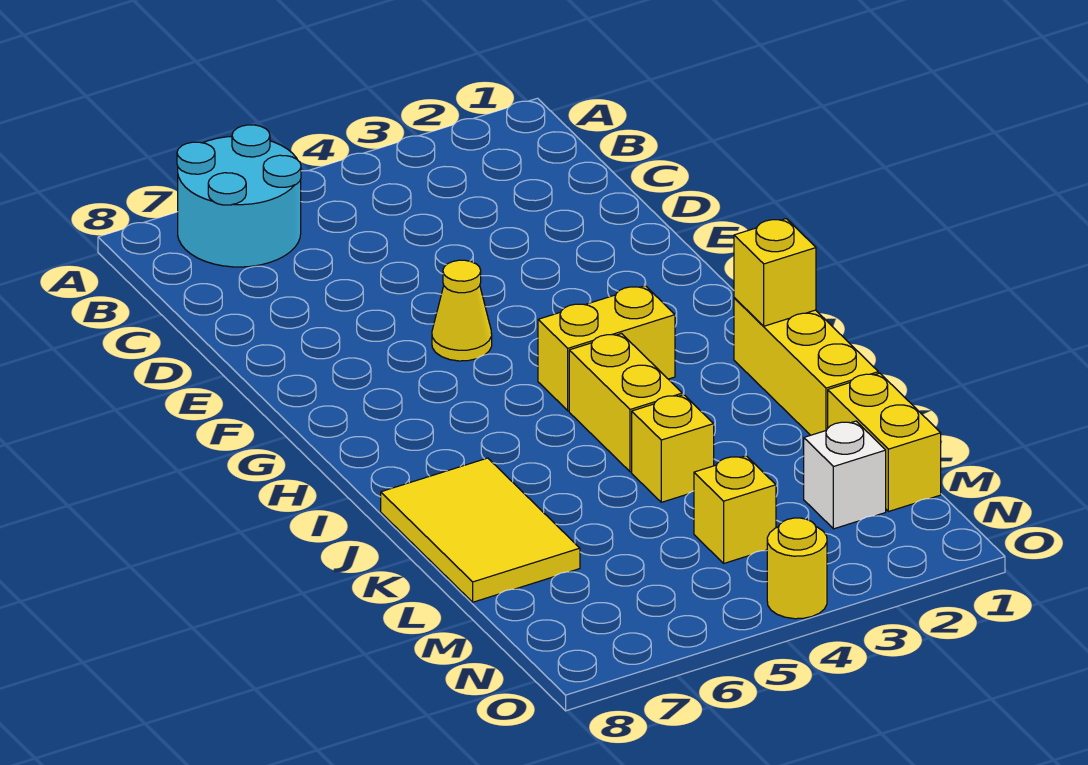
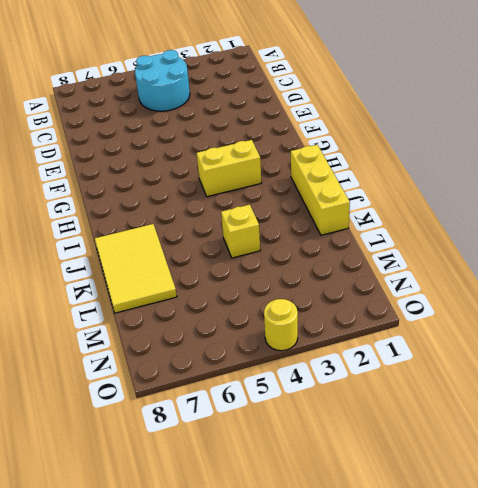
cyan 2x2 round brick [135,50,190,111] -> cyan 2x2 round brick moved to [177,125,301,267]
none -> yellow 1x1 cone [432,260,492,361]
none -> yellow 1x2 brick [569,334,682,472]
none -> yellow 1x2 brick [828,373,941,512]

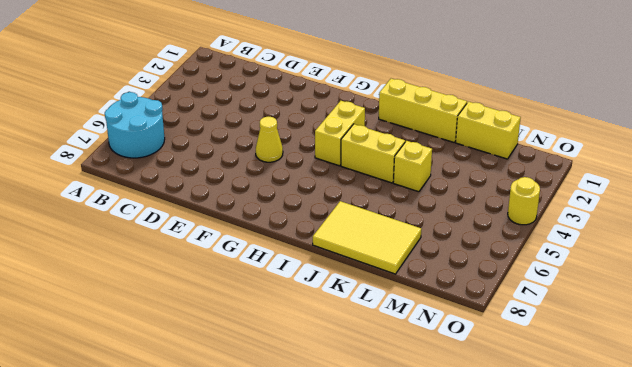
none -> white 1x1 brick [804,421,886,529]
none -> yellow 1x1 brick [694,456,776,563]
none -> yellow 1x1 brick [734,219,816,326]

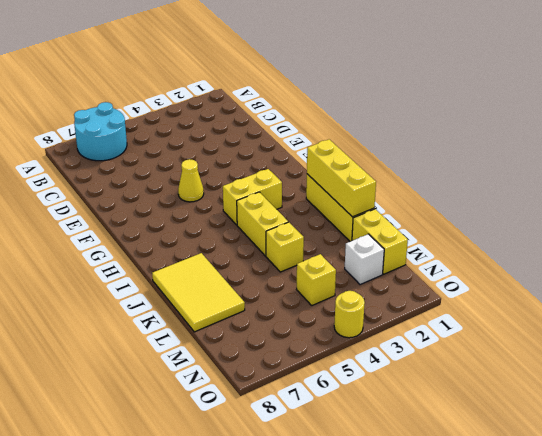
yellow 1x3 brick [307,139,376,217] -> yellow 1x1 brick [734,219,816,326]

